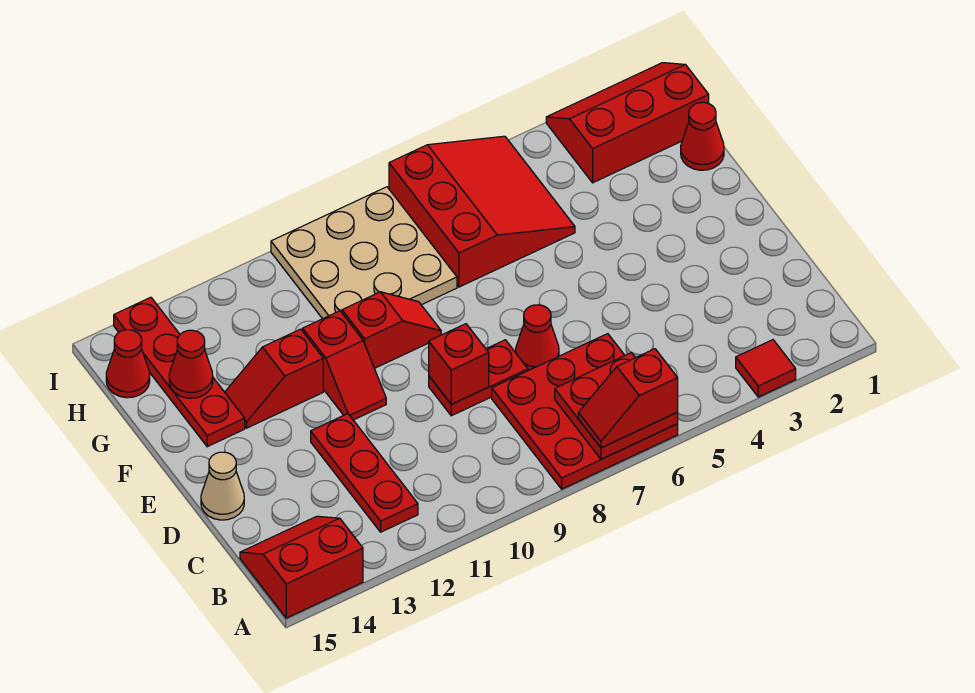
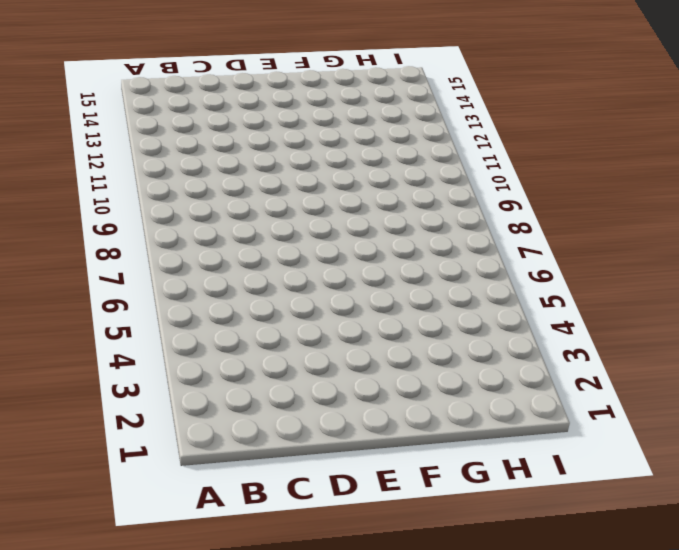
none -> red 1x1 tile [736,340,796,397]
none -> red 3x3 plate [492,334,678,489]
none -> red 2x2 slope [240,516,363,618]

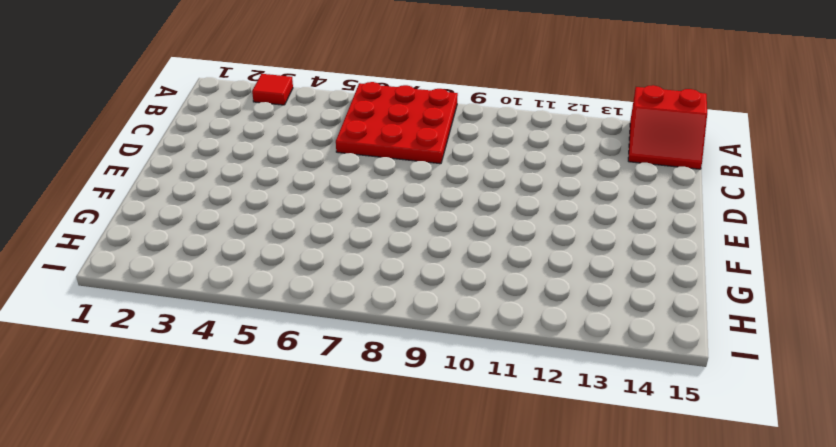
none -> red 1x3 plate [311,414,418,532]
none -> red 1x1 cone [516,305,559,371]
none -> red 1x2 plate [429,340,528,416]

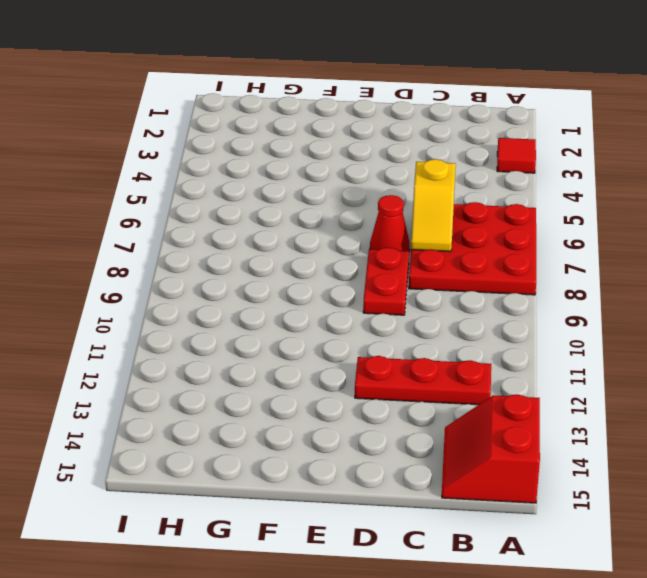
yellow 1x2 slope [411,159,456,252] -> none
none -> tan 1x1 cone [201,452,244,520]
none -> red 1x2 slope [303,311,386,420]
none -> red 1x2 slope [342,292,441,368]

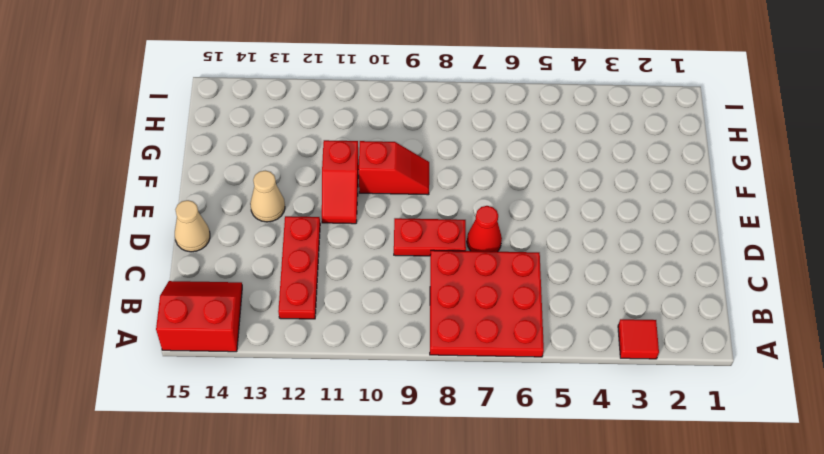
tan 1x1 cone [250,171,285,222] -> none
none -> red 1x2 slope [225,329,323,428]
none -> red 1x4 plate [114,297,245,447]
none -> red 1x1 cone [681,102,724,170]

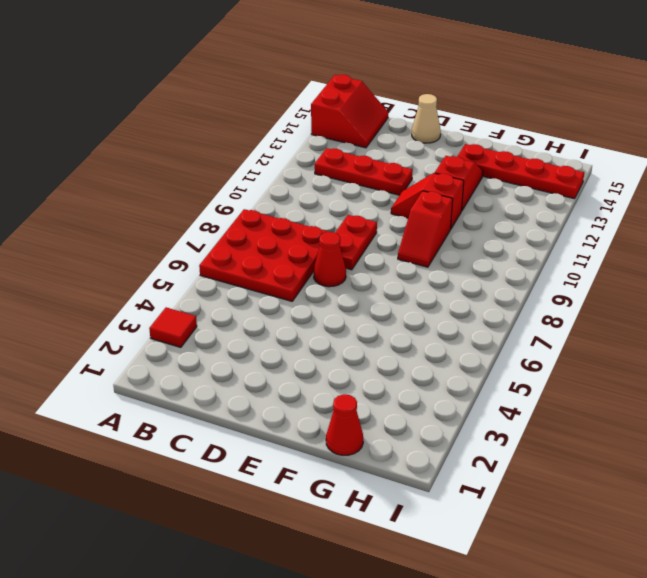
none -> red 3x3 slope [389,136,575,287]
none -> tan 3x3 plate [271,187,457,319]
none -> red 2x3 slope [546,63,709,183]

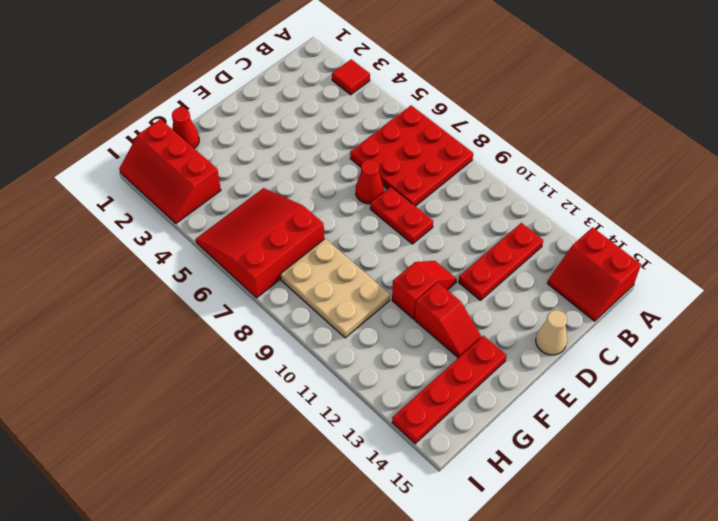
tan 2x3 plate [280,239,390,338] -> tan 3x3 plate [271,187,457,319]
none -> red 1x2 slope [342,292,441,368]
none -> red 1x1 cone [106,330,150,398]
none -> red 2x2 plate [555,353,678,459]

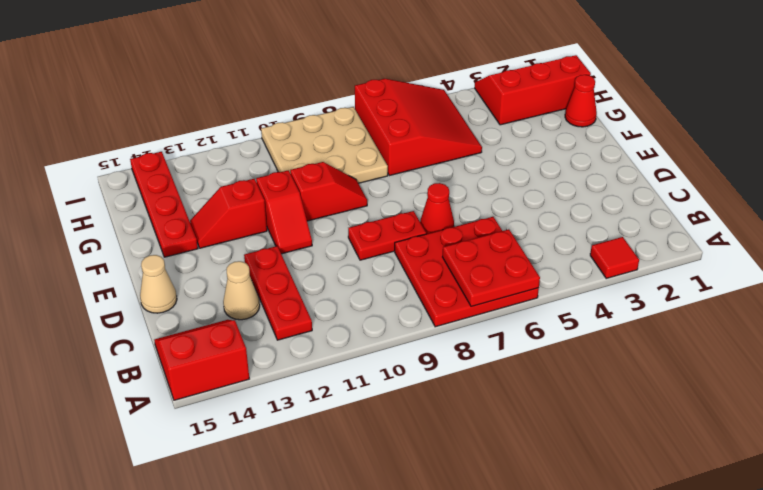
tan 1x1 cone [223,261,260,320] -> none
none -> red 1x1 cone [106,330,150,398]
none -> red 1x1 brick [429,324,489,404]
none -> red 1x1 cone [169,330,213,398]

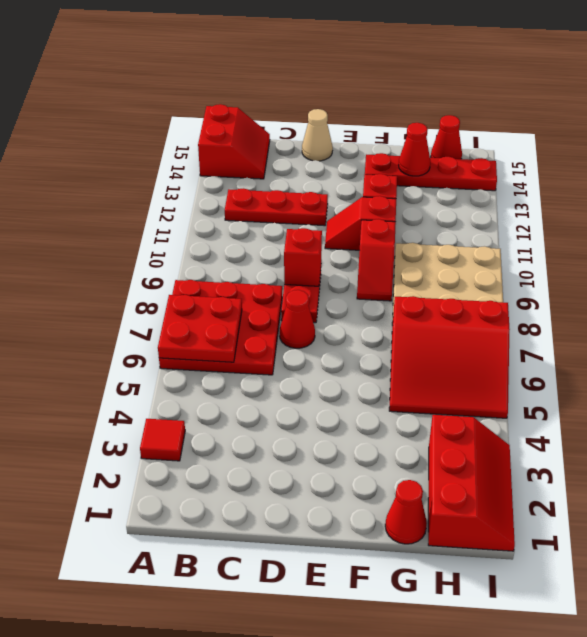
none -> red 1x2 slope [578,349,678,448]

